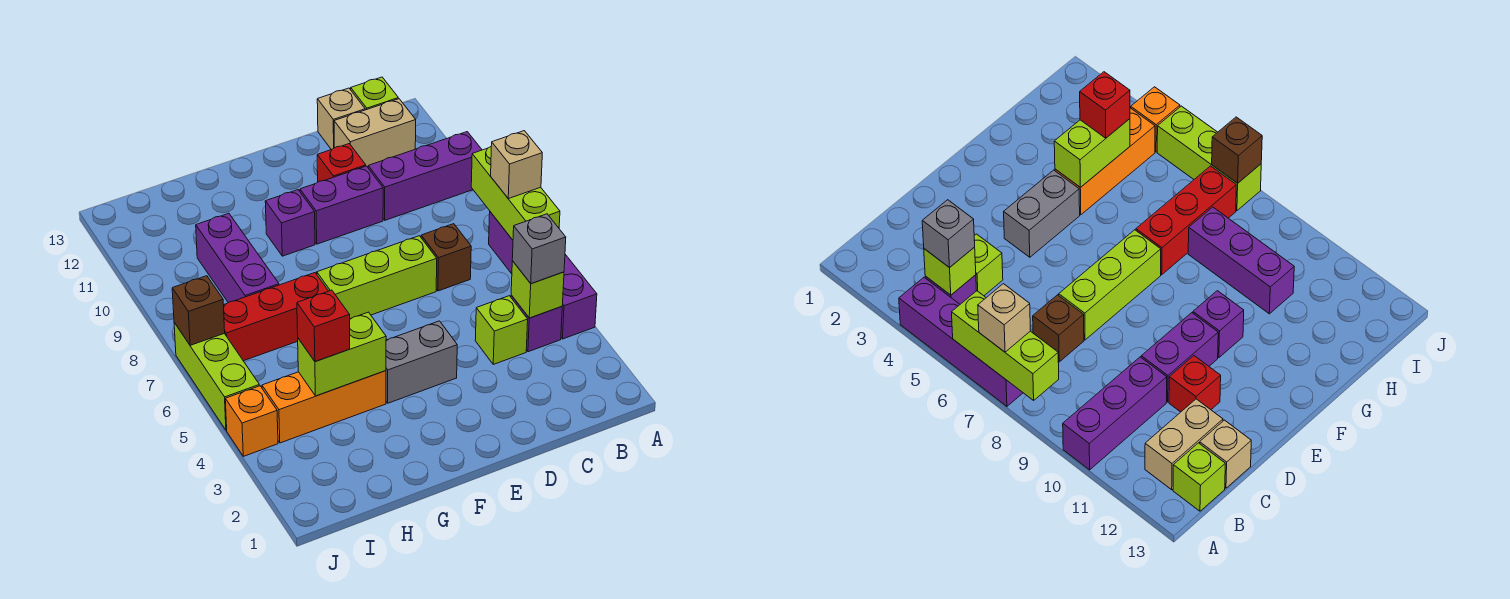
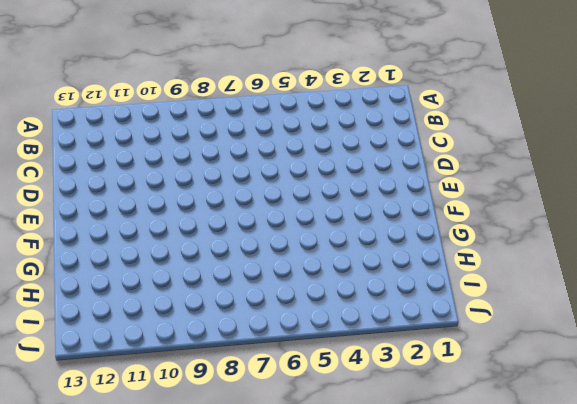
none -> purple 1x4 brick [489,212,597,339]
none -> purple 1x3 brick [368,132,482,220]
none -> purple 1x1 brick [511,295,562,352]

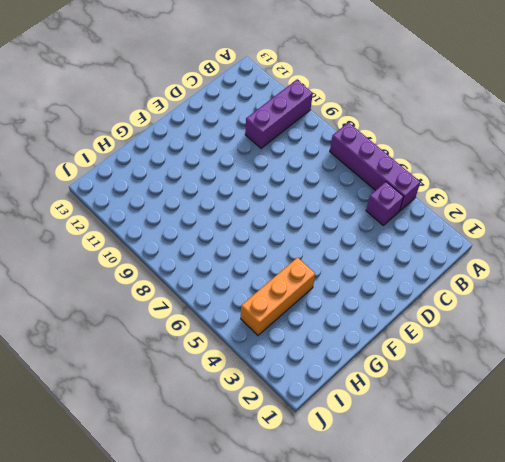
none -> tan 1x2 brick [334,99,416,167]
none -> lime 1x1 brick [351,77,398,110]
none -> lime 1x1 brick [475,296,528,364]

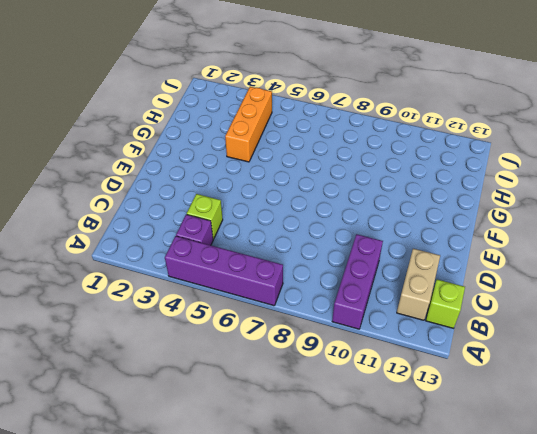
none -> brown 1x1 brick [421,224,471,291]
none -> tan 1x1 brick [317,88,365,150]
none -> lime 1x3 brick [317,236,437,319]

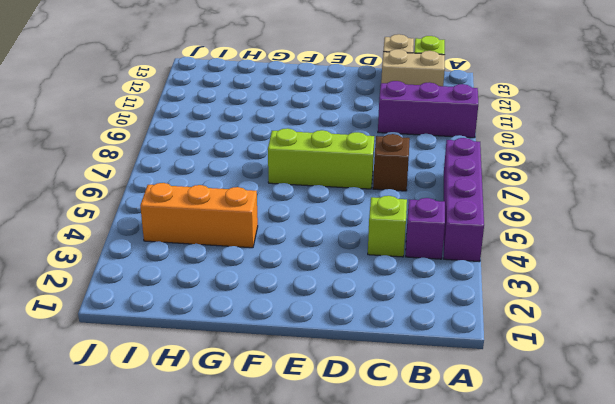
none -> purple 1x2 brick [300,166,383,244]
none -> red 1x1 brick [317,144,366,182]
none -> grey 1x2 brick [386,321,457,403]

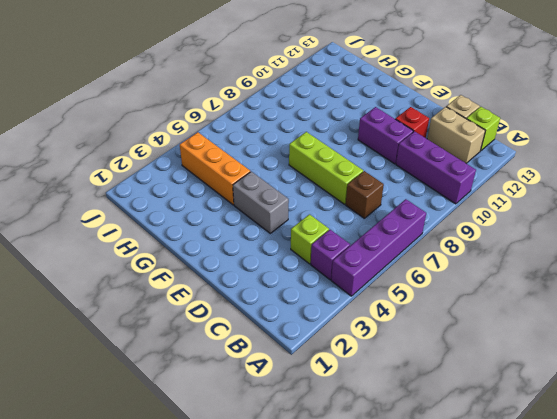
none -> purple 1x1 brick [265,190,315,256]
none -> red 1x3 brick [223,273,328,361]
none -> purple 1x3 brick [196,213,279,303]

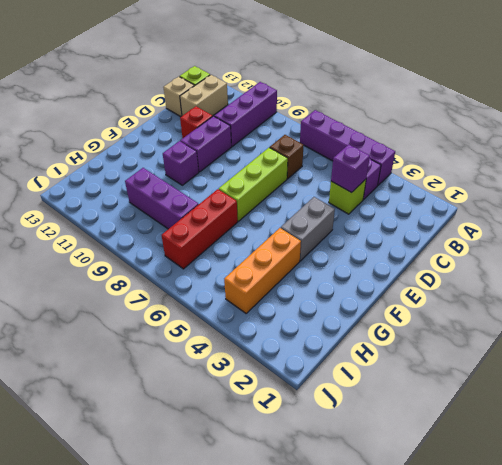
purple 1x1 brick [331,144,370,193] -> none
none -> orange 1x1 brick [225,386,278,456]
none -> lime 1x3 brick [174,323,259,430]
none -> lime 1x3 brick [471,147,560,240]

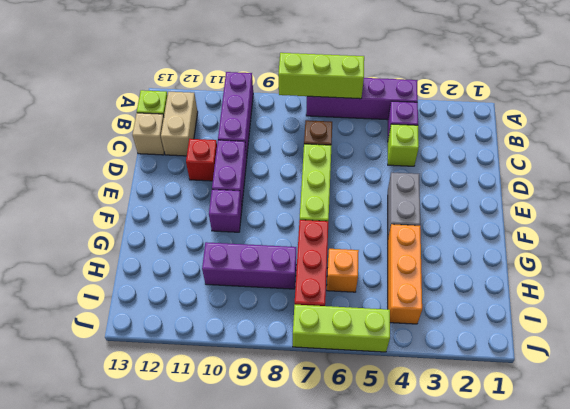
orange 1x1 brick [327,249,359,292] -> orange 1x1 brick moved to [225,386,278,456]
none -> lime 1x1 brick [511,261,564,318]
none -> lime 1x2 brick [298,312,386,396]
none -> brown 1x1 brick [172,276,225,345]

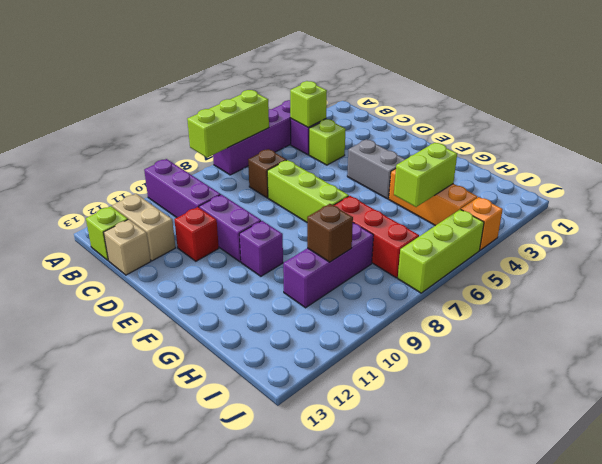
lime 1x2 brick [394,143,457,207] -> lime 1x2 brick turned to [298,312,386,396]
brown 1x1 brick [307,204,353,262] -> brown 1x1 brick moved to [172,276,225,345]
none -> tan 1x1 brick [491,131,542,199]
none -> grey 1x1 brick [512,214,566,283]
none -> red 1x1 brick [297,290,350,362]

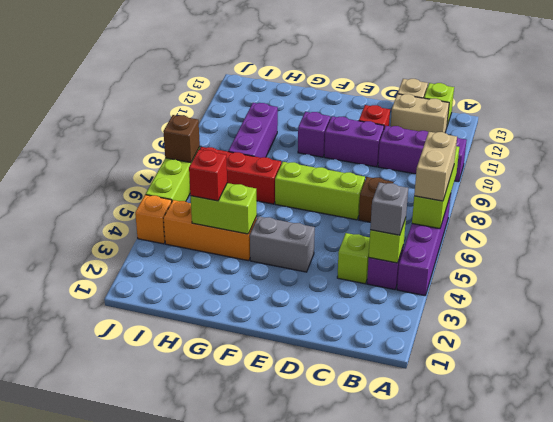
tan 1x2 brick [414,132,457,201] -> tan 1x1 brick [491,131,542,199]

